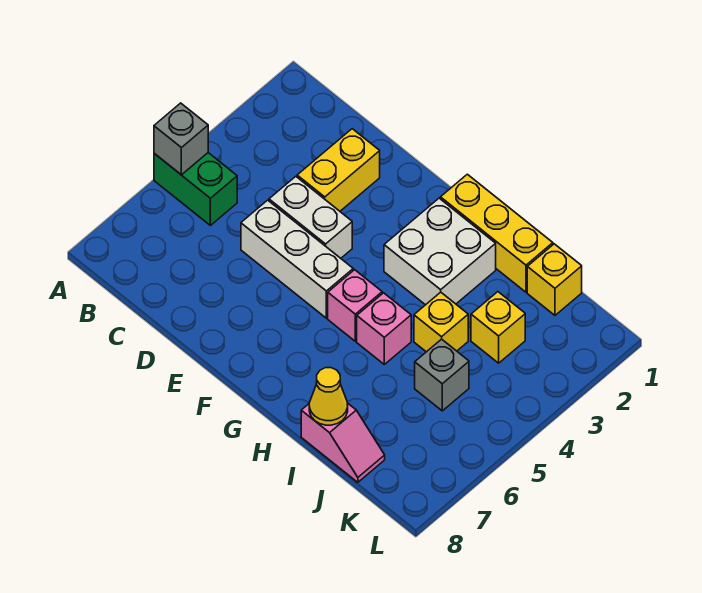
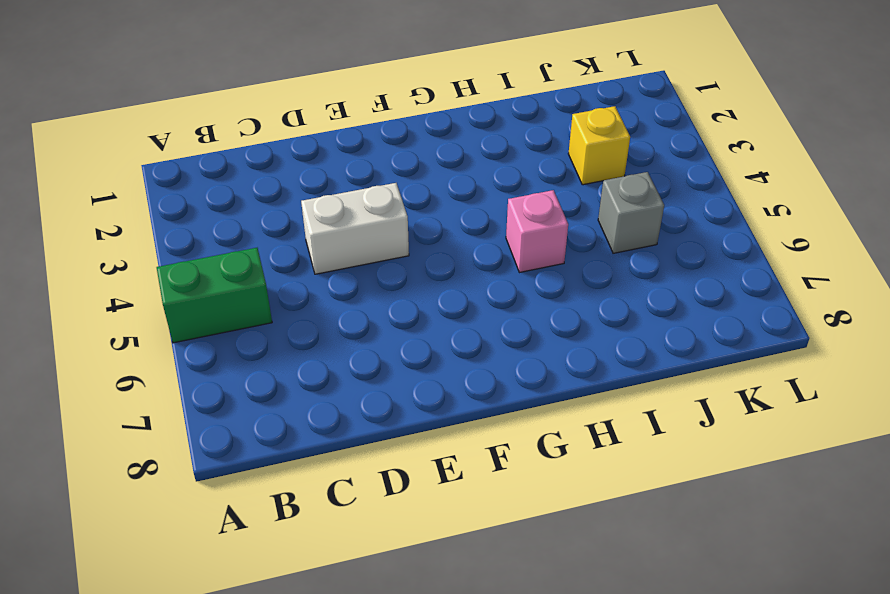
none -> yellow 1x2 brick [297,129,380,211]
none -> white 1x3 brick [241,200,353,318]
none -> yellow 1x3 brick [440,174,553,292]

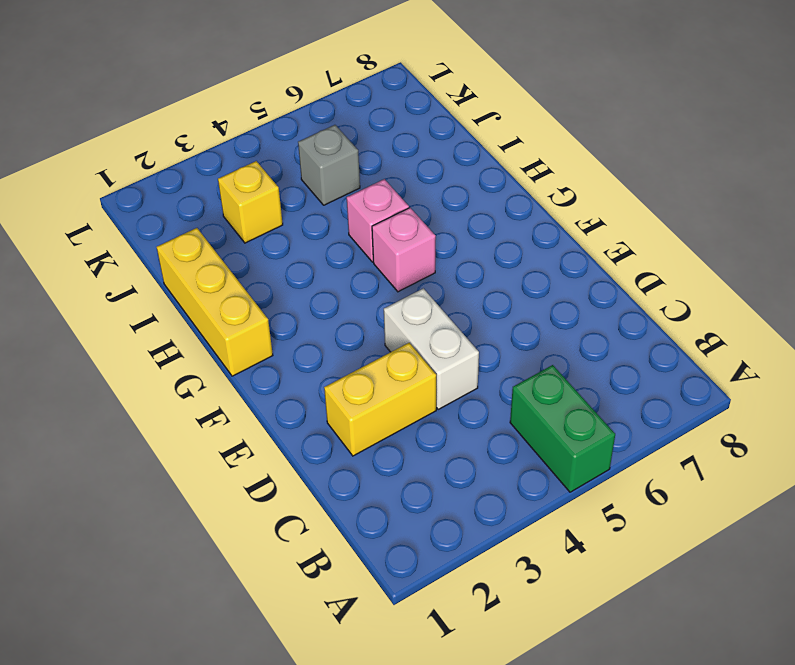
none -> white 1x3 brick [241,200,353,318]
none -> white 2x2 brick [384,198,496,305]
none -> yellow 1x1 brick [414,292,468,352]

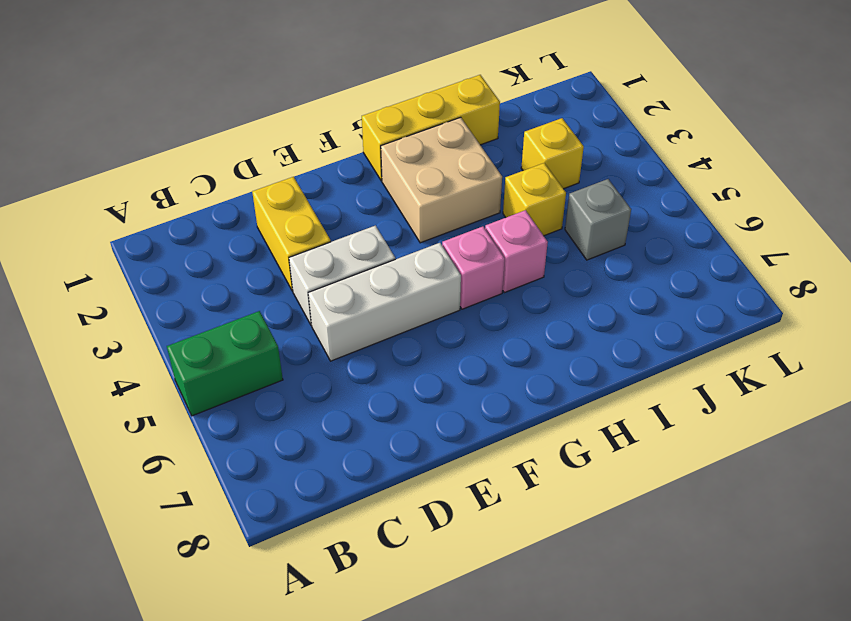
tan 2x2 brick [381,117,502,243] -> white 2x2 brick [384,198,496,305]
none -> pink 1x2 slope [301,403,385,482]
none -> yellow 1x1 brick [527,244,582,315]
none -> grey 1x1 brick [154,103,208,175]

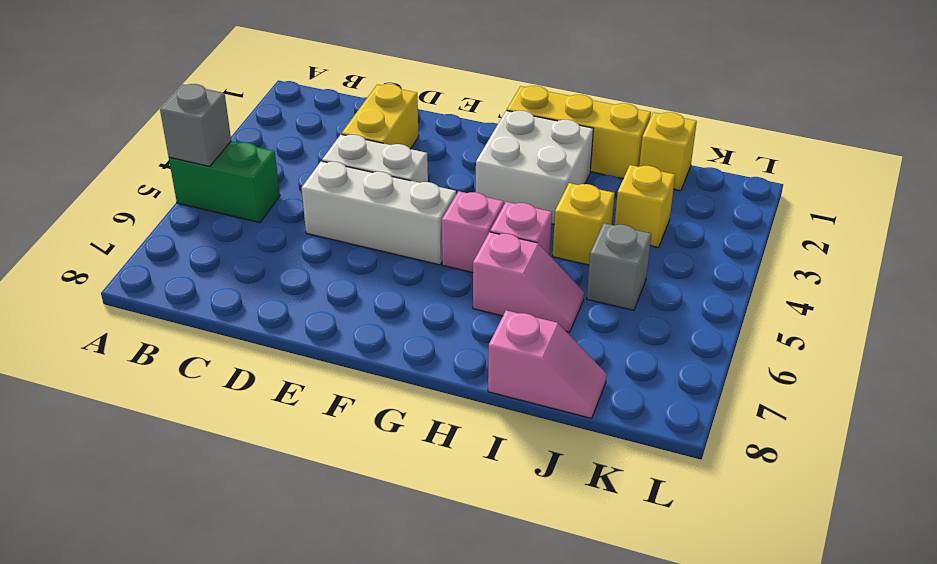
pink 1x2 slope [473,232,584,332] -> none
none -> yellow 1x1 cone [309,368,348,425]

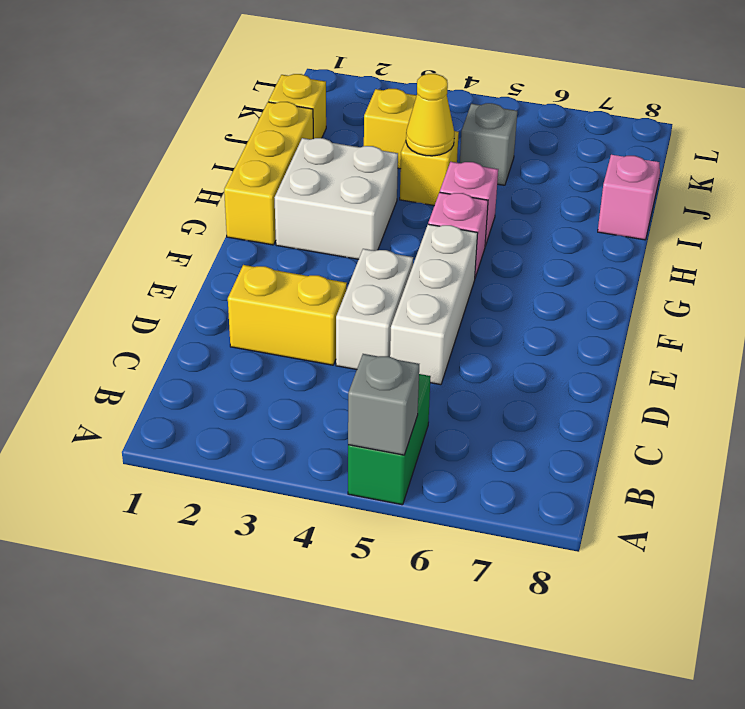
yellow 1x1 cone [406,74,454,156] -> yellow 1x1 cone moved to [309,368,348,425]

